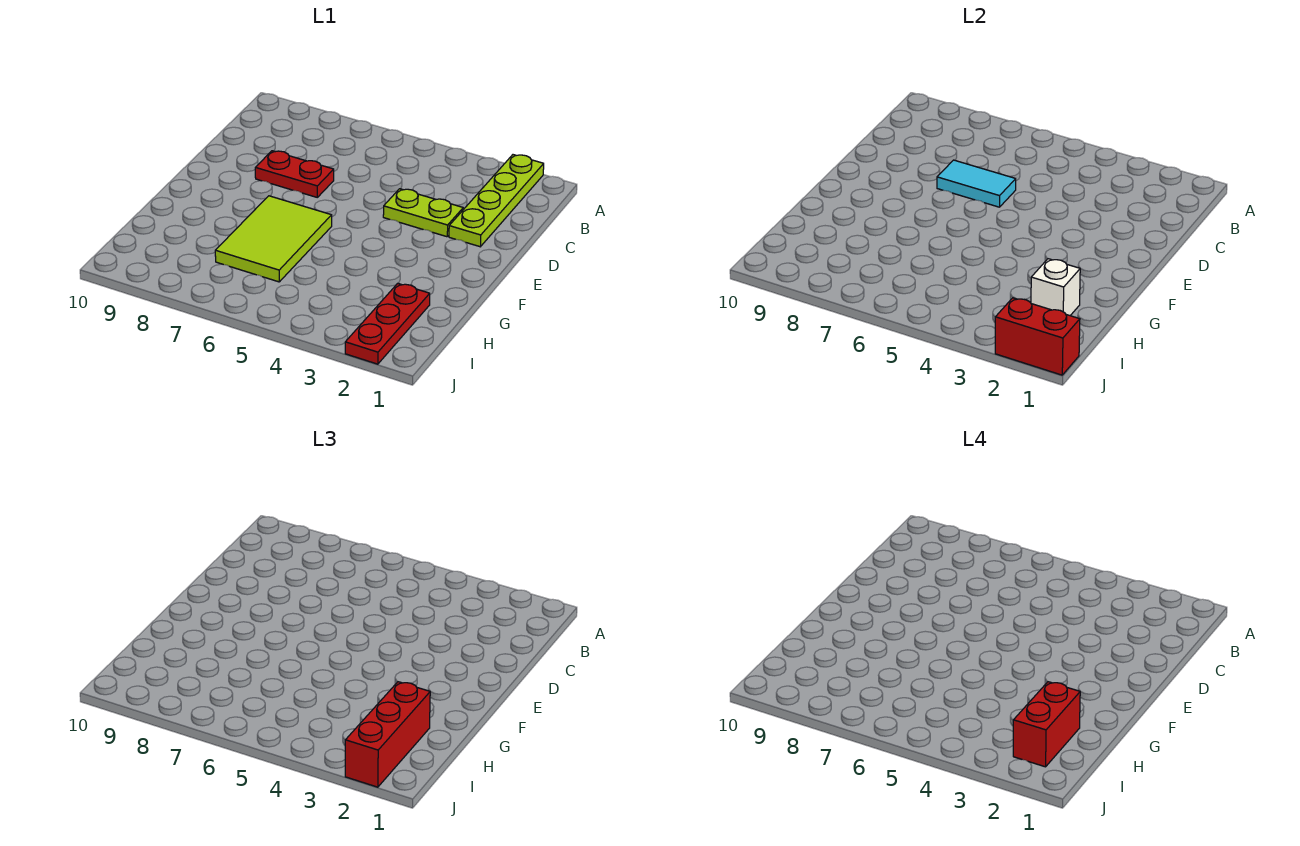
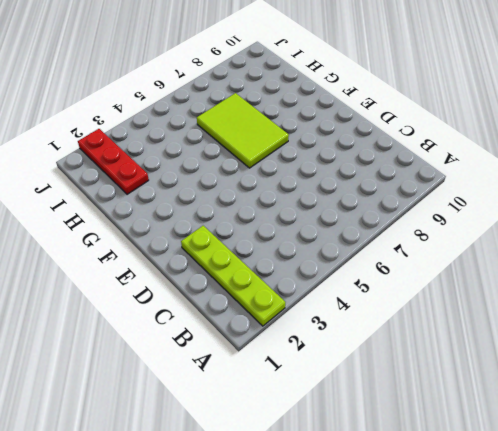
none -> lime 1x2 plate [383,189,463,237]
none -> red 1x2 plate [255,151,334,197]

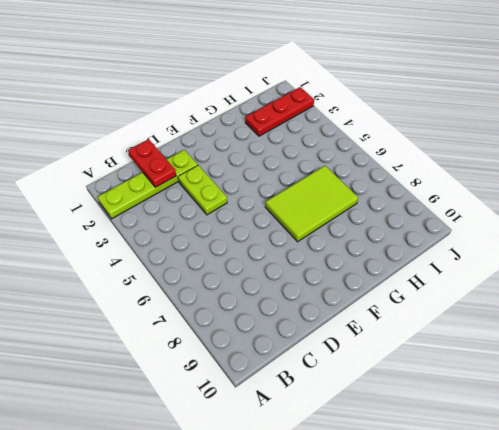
red 1x2 plate [128,139,176,187] -> red 1x2 plate moved to [255,151,334,197]
none -> cyan 1x2 tile [937,160,1016,207]
none -> white 1x1 brick [1031,259,1080,316]

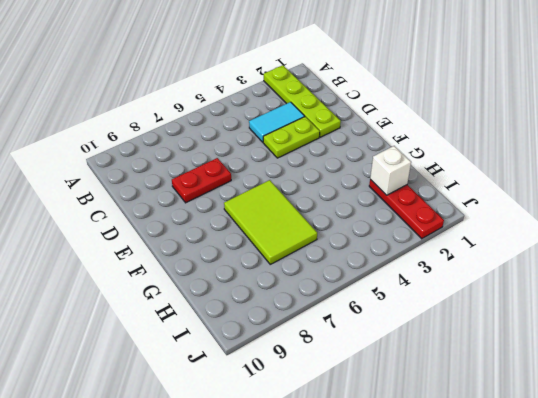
cyan 1x2 tile [249,102,305,142] -> cyan 1x2 tile moved to [937,160,1016,207]
none -> red 1x2 brick [995,298,1080,375]
none -> red 1x3 brick [345,682,430,787]

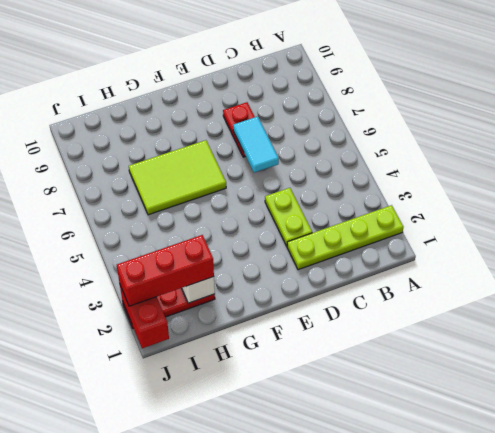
none -> red 1x2 brick [1013,682,1080,767]

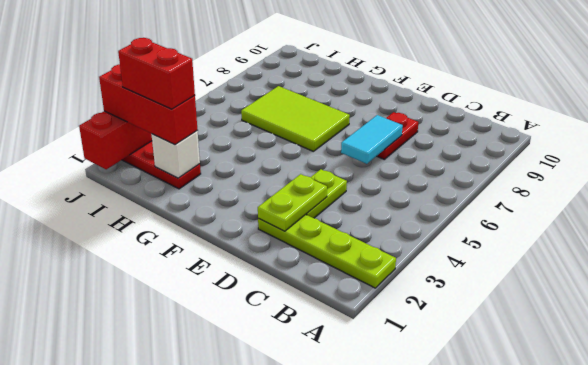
lime 1x2 plate [258,174,327,231] -> none

